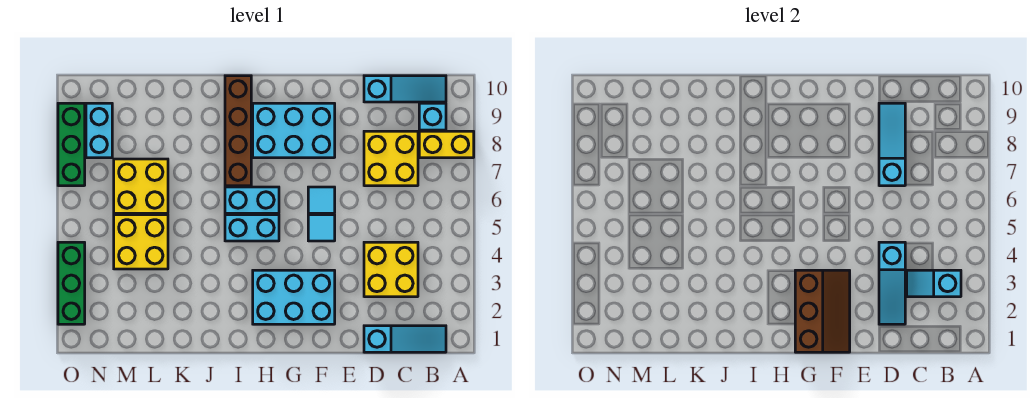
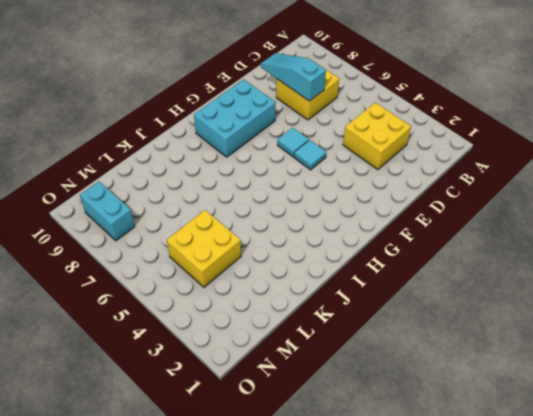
none -> yellow 1x2 brick [419,131,474,158]
none -> cyan 1x3 slope [364,326,446,352]
none -> cyan 1x1 brick [419,103,446,130]

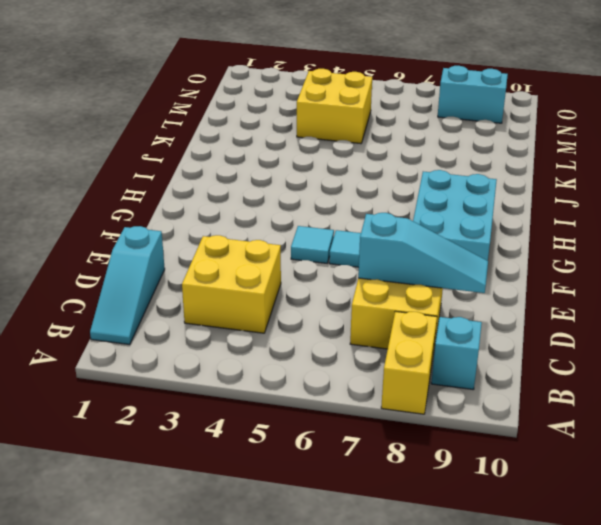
none -> cyan 1x3 slope [364,76,446,102]
none -> cyan 2x3 brick [253,270,335,324]
none -> cyan 1x2 brick [225,215,279,241]

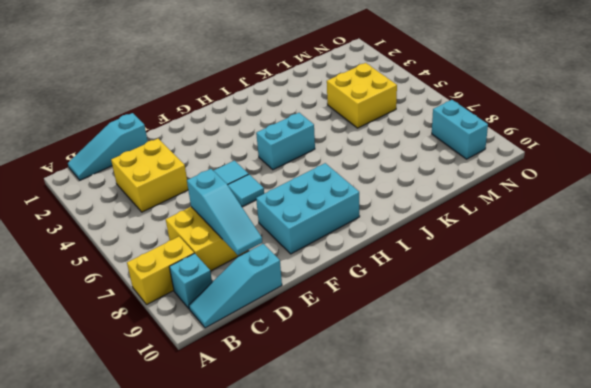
none -> cyan 2x3 brick [253,270,335,324]
none -> cyan 1x2 brick [225,187,279,213]
none -> brown 1x4 brick [225,76,251,186]

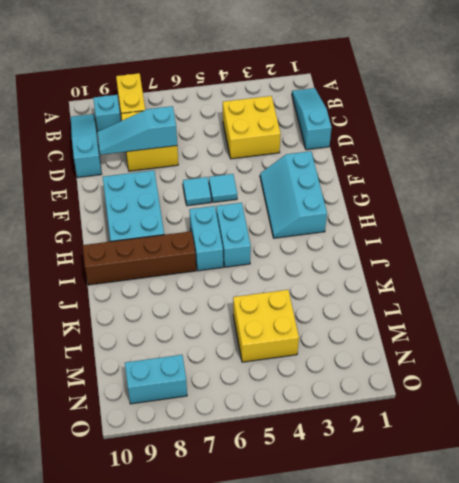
cyan 2x3 slope [260,151,327,238] -> cyan 2x3 brick [253,270,335,324]
none -> yellow 2x2 brick [114,159,168,213]
none -> green 1x3 brick [58,242,85,324]
none -> green 1x3 brick [58,103,85,186]

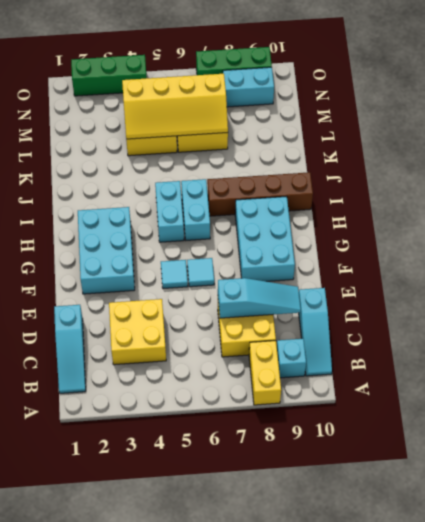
yellow 2x4 slope [122,74,228,139] -> none
none -> cyan 1x2 slope [907,270,961,297]
none -> cyan 1x3 slope [879,242,905,324]
none -> brown 2x3 slope [795,270,850,352]

